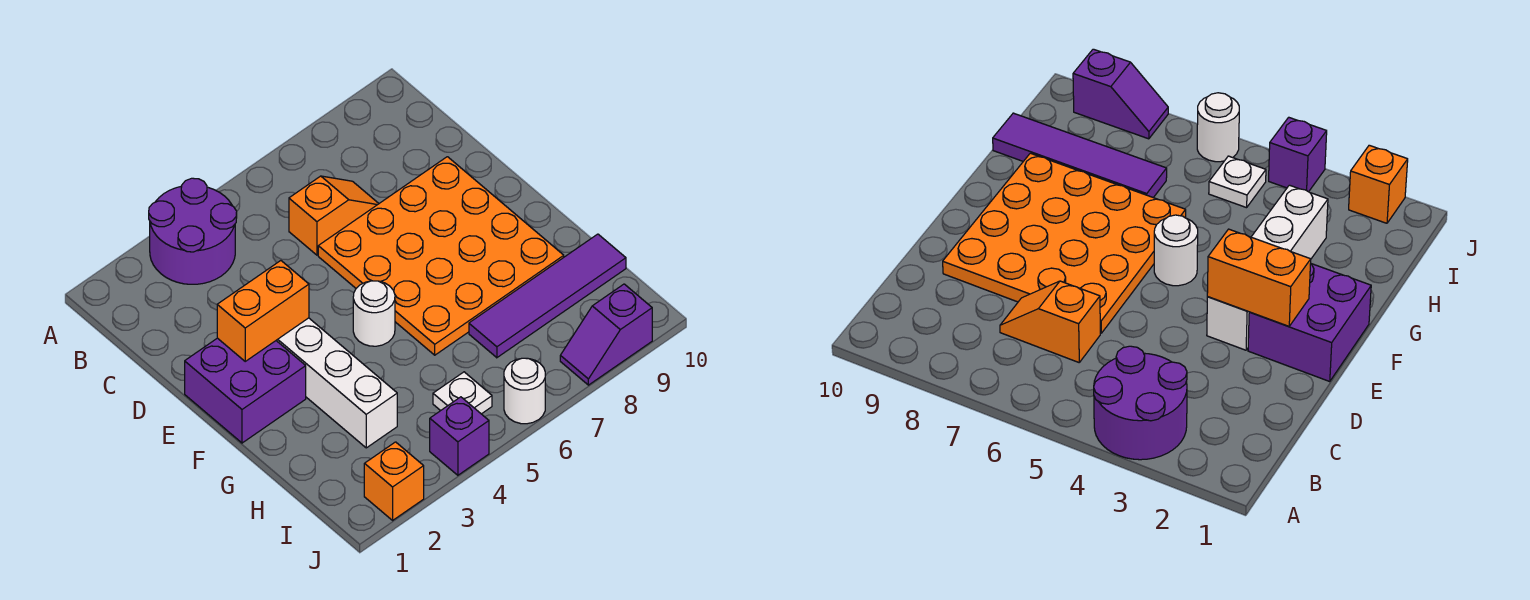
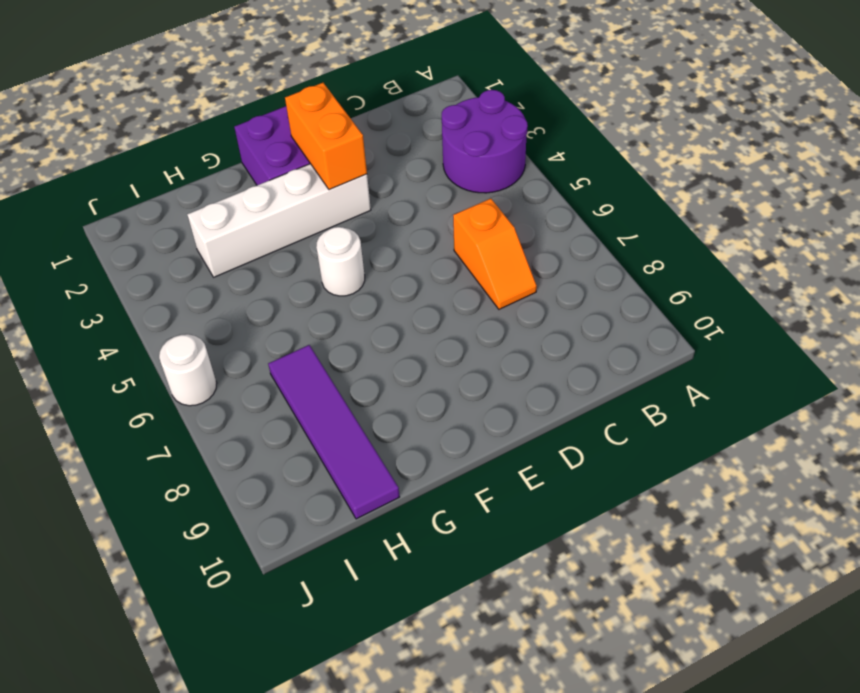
none -> orange 4x4 plate [318,157,564,355]
none -> white 1x1 plate [433,372,492,414]
none -> orange 1x1 brick [364,442,424,520]

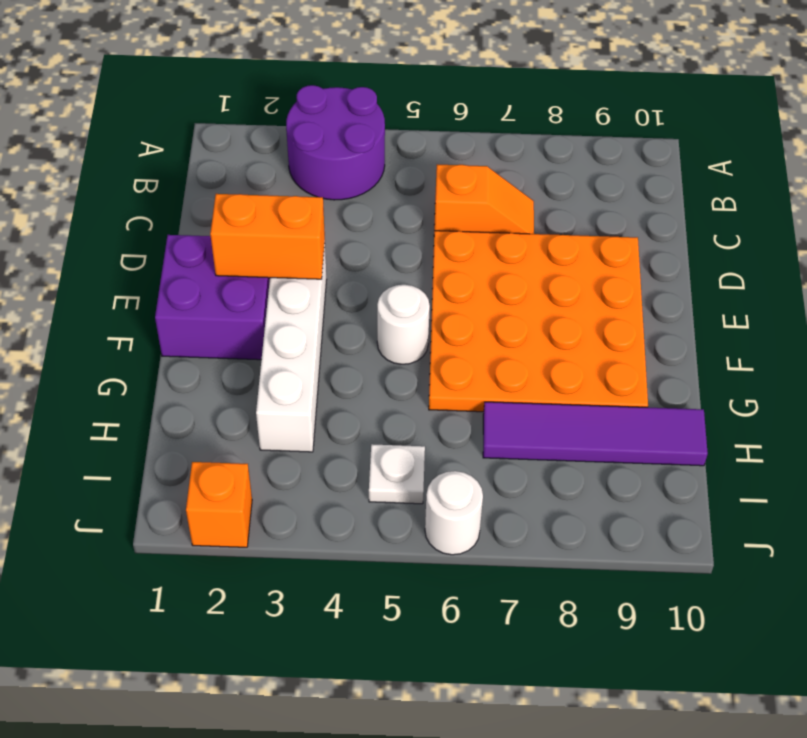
none -> purple 1x1 brick [430,397,489,475]
none -> purple 1x2 slope [560,284,652,385]

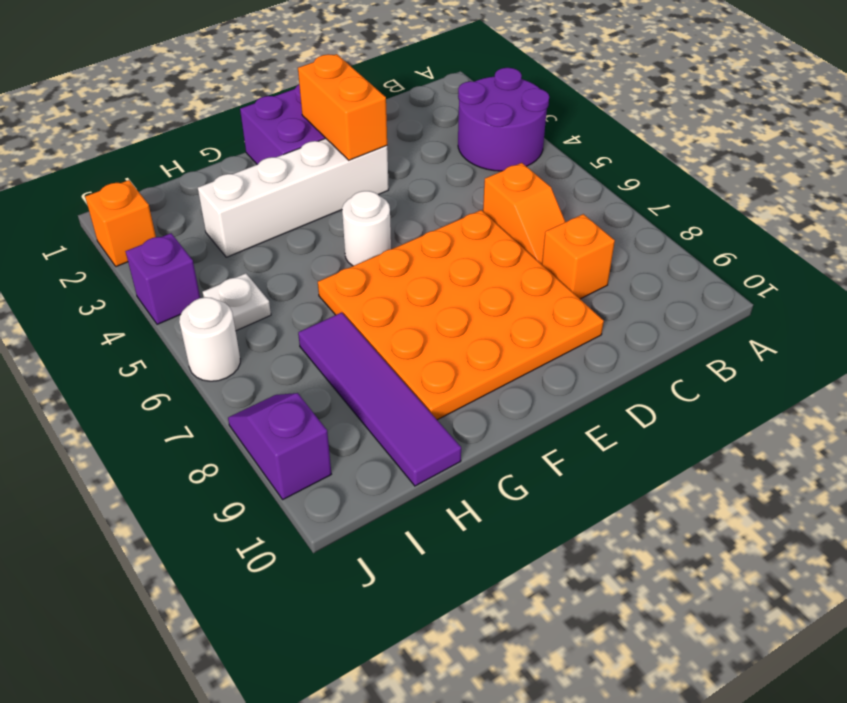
orange 1x1 brick [542,214,615,299] -> none

